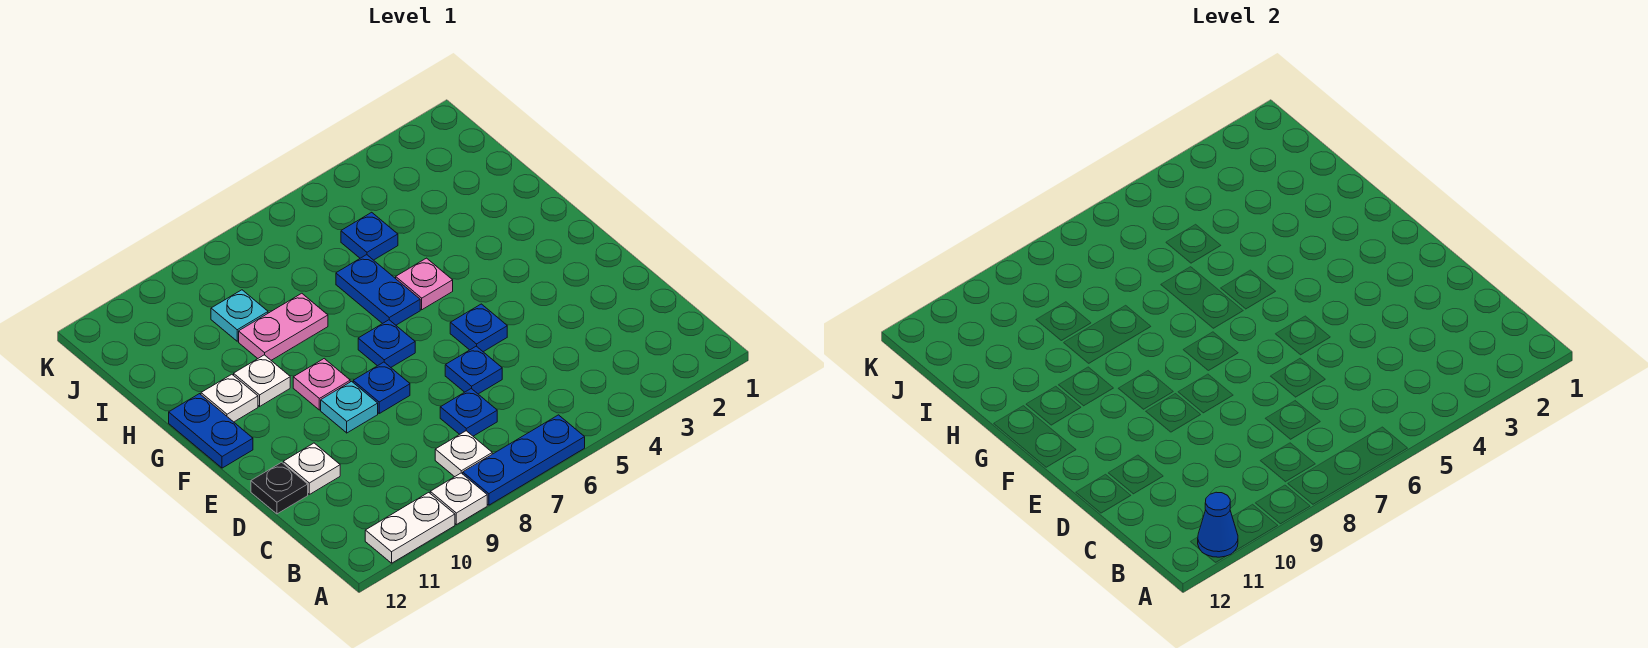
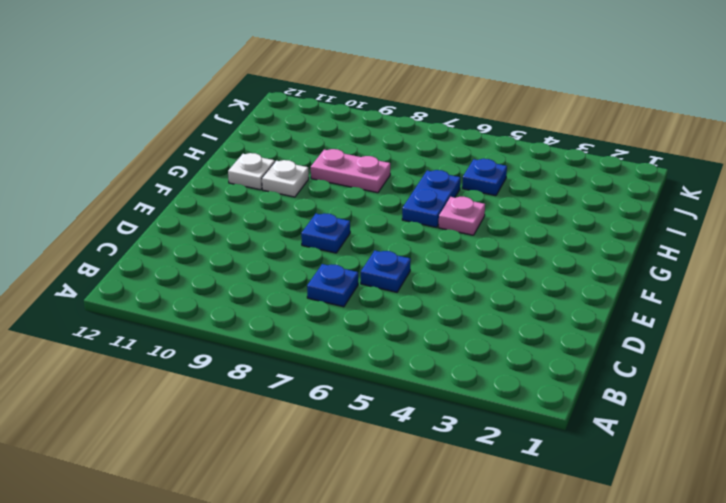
none -> blue 1x3 plate [463,415,585,505]
none -> white 1x1 plate [430,473,487,525]
none -> white 1x2 plate [365,492,455,563]

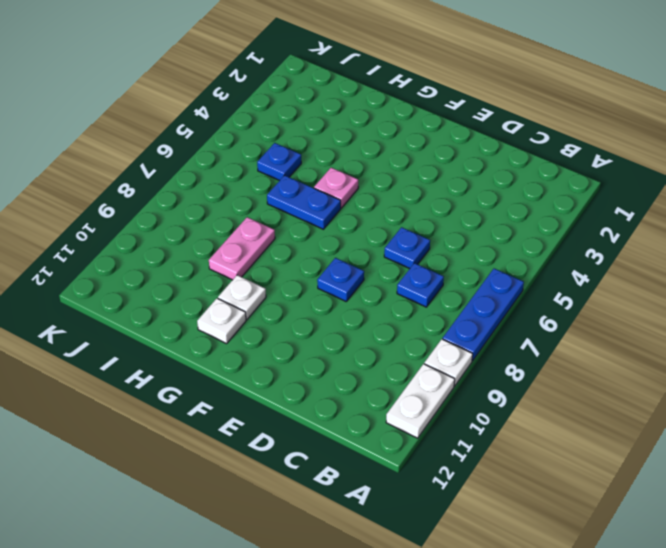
none -> white 1x1 plate [435,431,492,477]
none -> white 1x1 plate [283,443,340,494]
none -> black 1x1 plate [251,462,308,514]

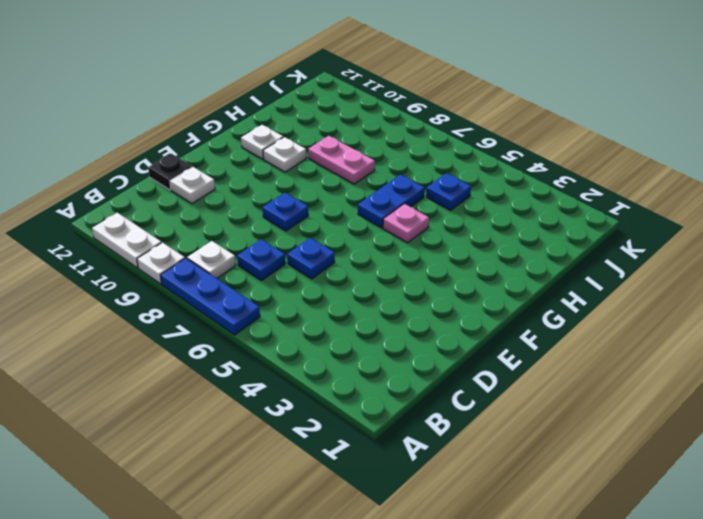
none -> blue 1x1 plate [450,304,507,352]
none -> cyan 1x1 plate [321,381,378,433]
none -> blue 1x1 plate [358,320,415,367]

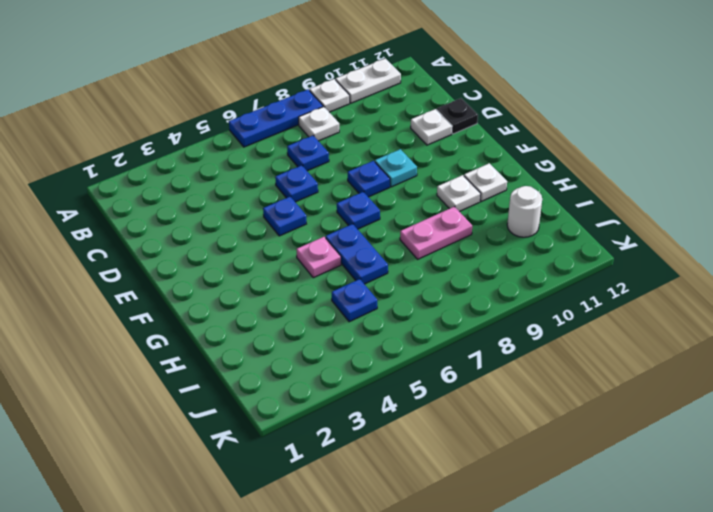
white 1x1 round brick [507,186,542,237] -> none
none -> pink 1x1 plate [293,359,350,410]
none -> blue 1x2 plate [169,394,253,468]
none -> cyan 1x1 plate [211,290,268,341]

